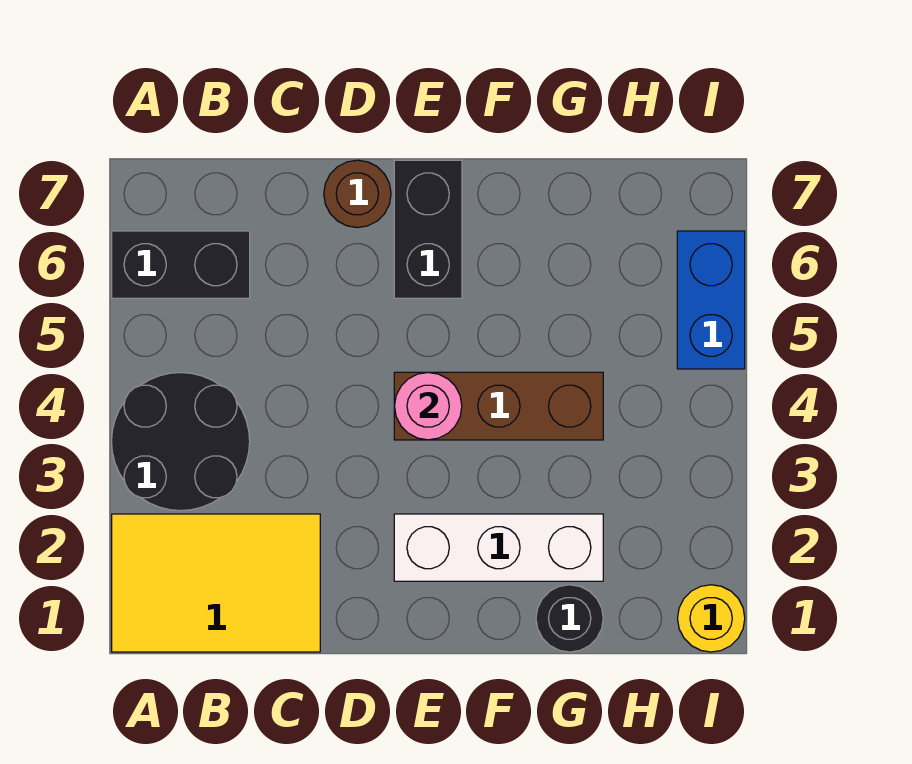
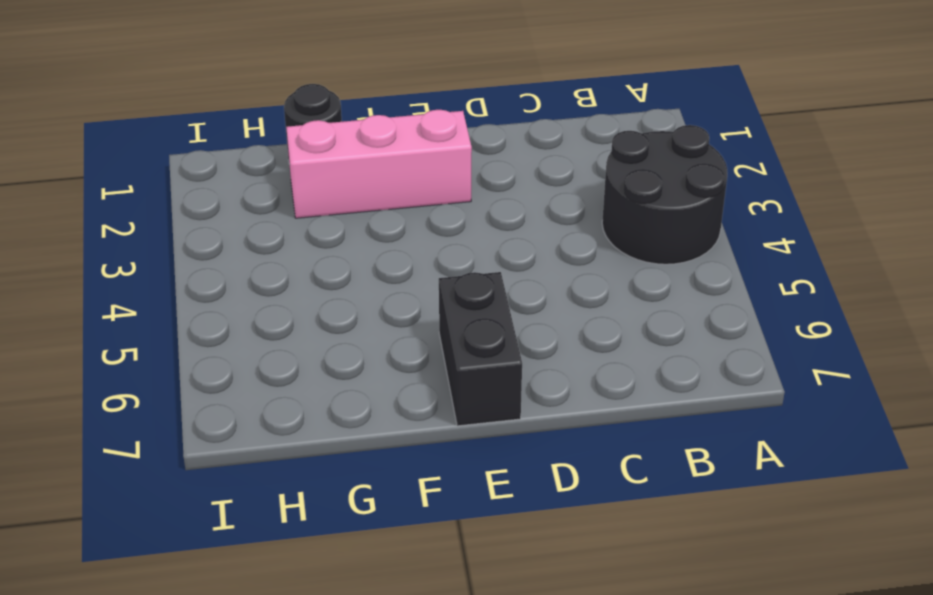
pink 1x3 brick [286,110,472,218] -> white 1x3 brick [394,514,603,581]
none -> yellow 2x3 tile [112,514,320,652]
none -> black 1x2 brick [112,231,250,298]

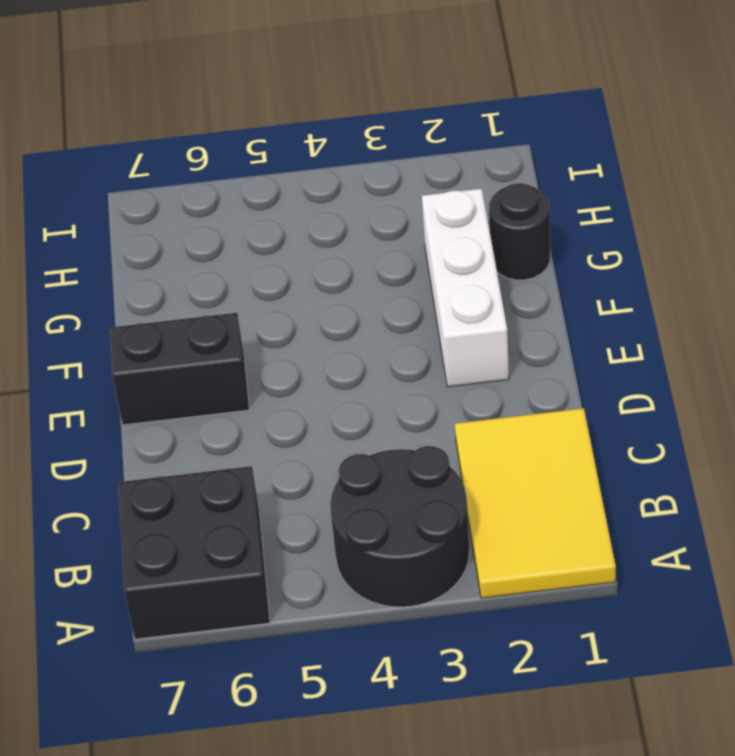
black 2x2 brick [118,466,270,639] -> black 1x2 brick [112,231,250,298]
none -> brown 1x1 round brick [324,160,391,228]
none -> brown 1x3 brick [394,372,603,440]

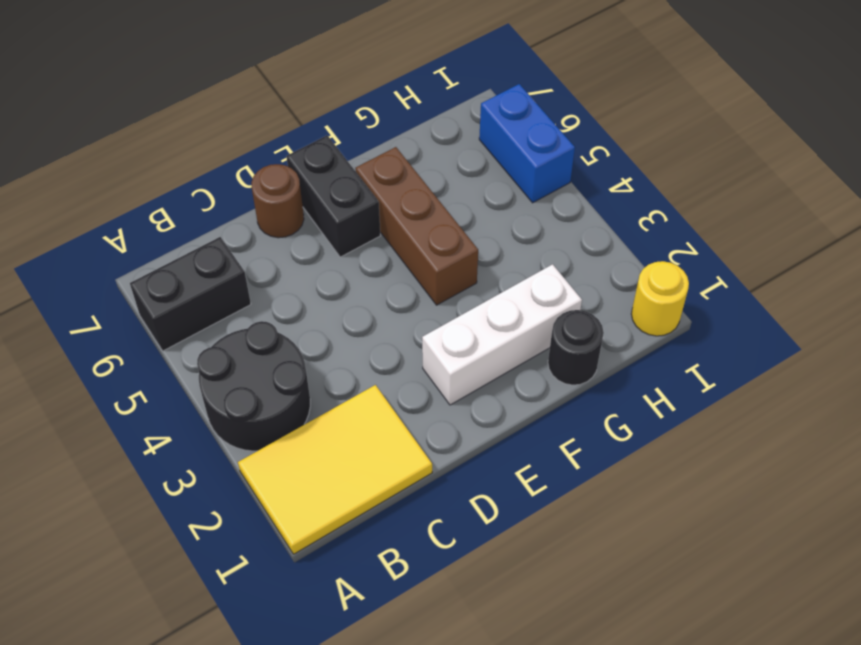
brown 1x3 brick [355,147,478,305] -> brown 1x3 brick turned to [394,372,603,440]
none -> pink 1x1 round brick [394,372,462,440]

